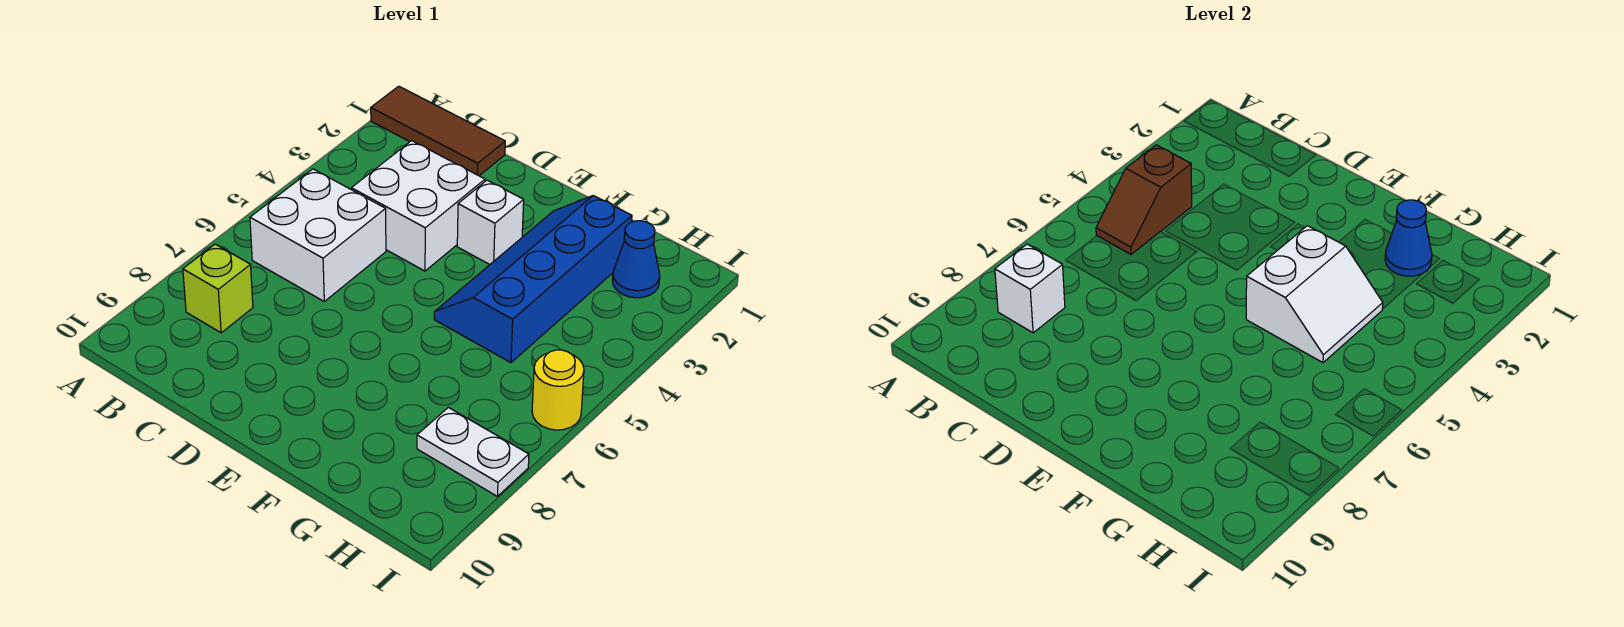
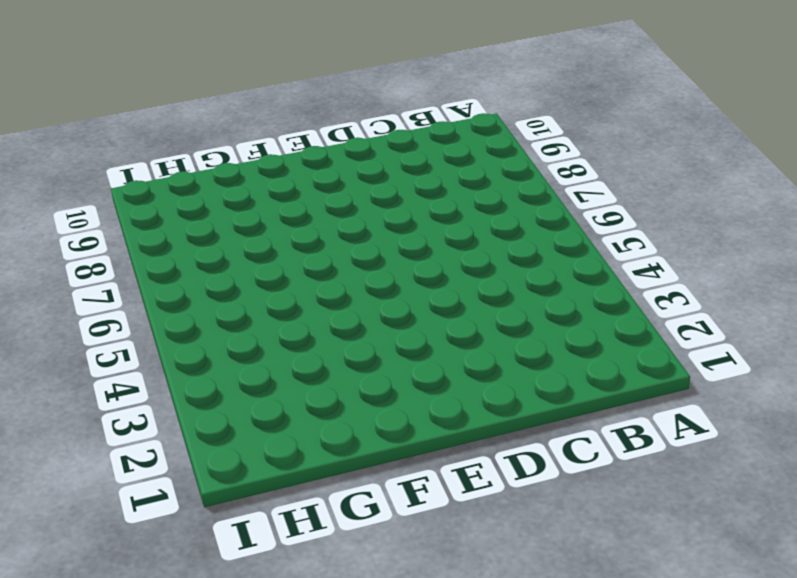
none -> brown 1x3 tile [371,86,505,176]
none -> white 2x2 brick [250,169,386,301]
none -> lime 1x1 brick [183,244,253,333]

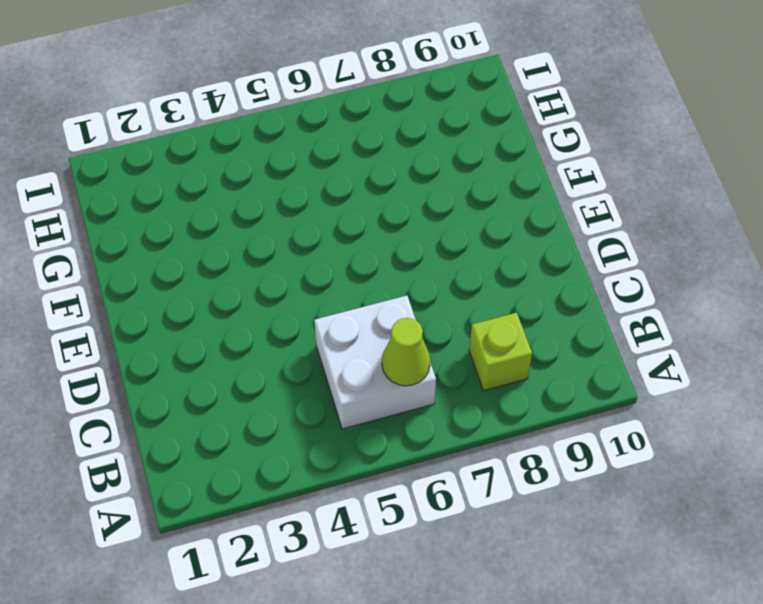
lime 1x1 cone [382,318,430,386] -> none
none -> brown 1x3 tile [371,86,505,176]
none -> white 2x2 brick [351,141,485,271]
none -> white 1x1 brick [457,180,524,264]

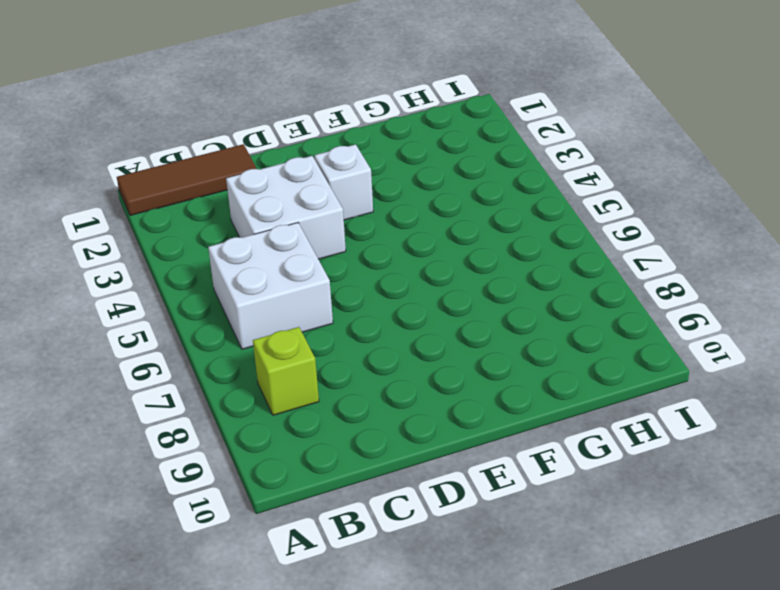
none -> blue 2x4 slope [434,196,632,363]
none -> blue 1x1 cone [612,221,660,298]
none -> white 1x2 plate [417,407,529,496]

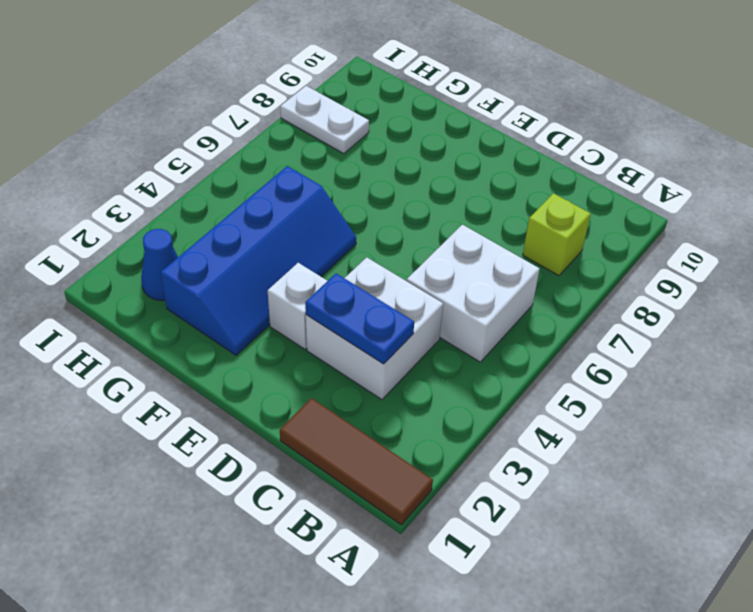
blue 1x2 plate [305,273,414,364] -> none
none -> yellow 1x1 round brick [532,350,584,430]
none -> brown 1x2 slope [1096,145,1192,254]
none -> white 1x1 brick [995,244,1065,333]

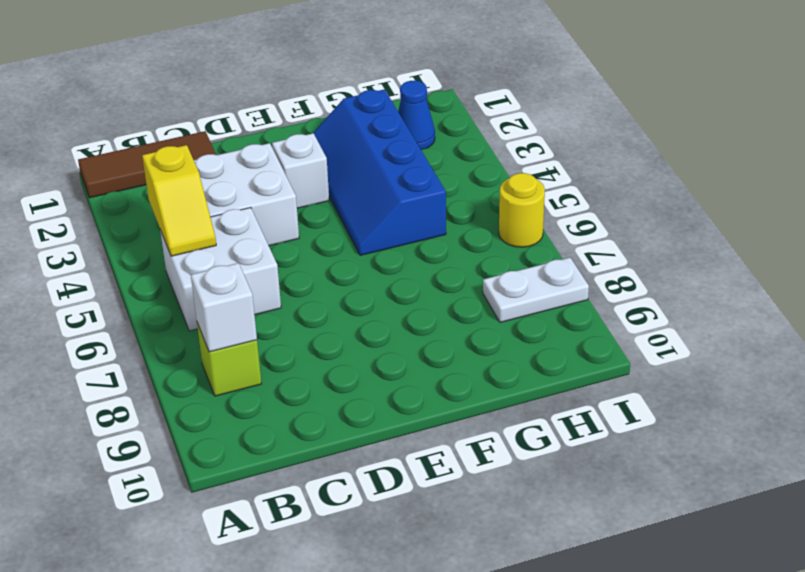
yellow 1x2 slope [142,145,216,256] -> brown 1x2 slope [1096,145,1192,254]
none -> white 2x2 slope [1246,226,1383,363]
none -> blue 1x1 cone [1385,200,1432,276]

